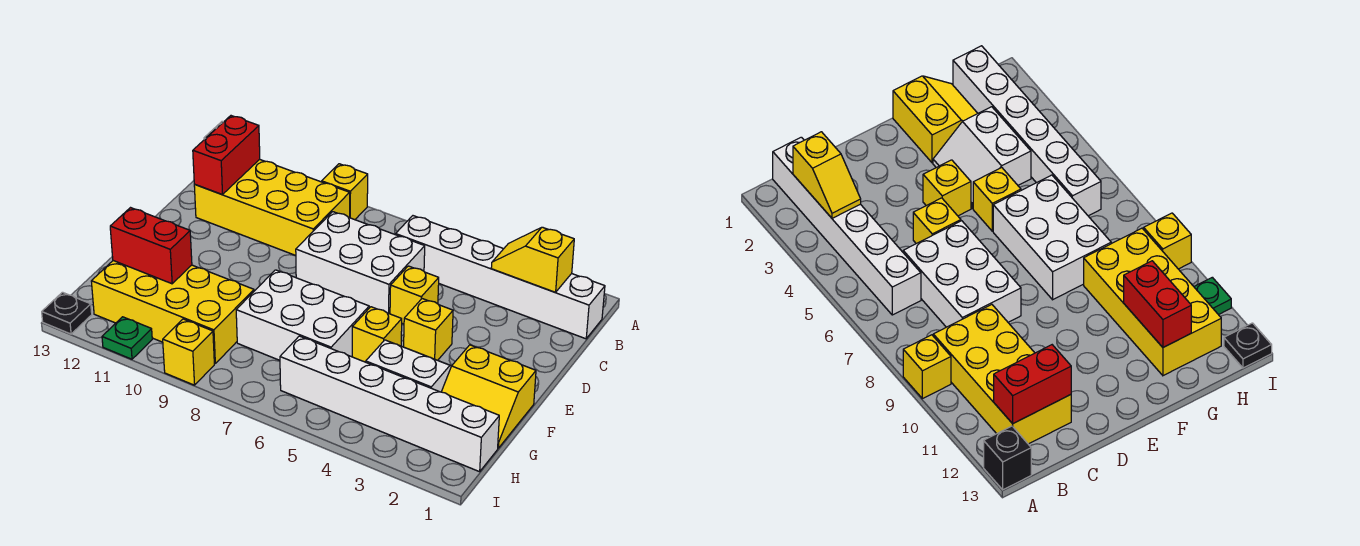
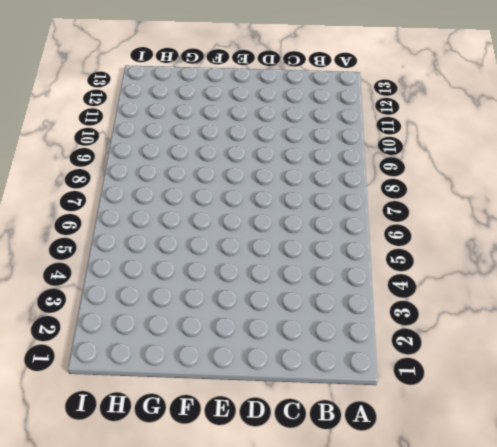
none -> yellow 1x1 brick [322,164,368,220]
none -> black 1x1 brick [984,426,1031,490]
none -> white 1x6 brick [396,216,605,339]

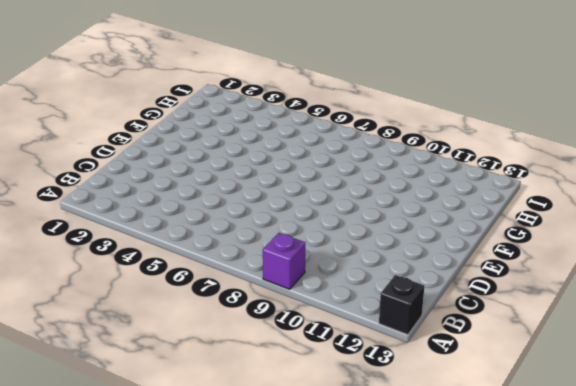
purple 1x1 brick [263,233,305,289] -> yellow 1x1 brick [322,164,368,220]
none -> white 1x6 brick [396,216,605,339]
none -> yellow 2x4 brick [194,159,350,255]
none -> white 2x3 brick [296,212,425,314]

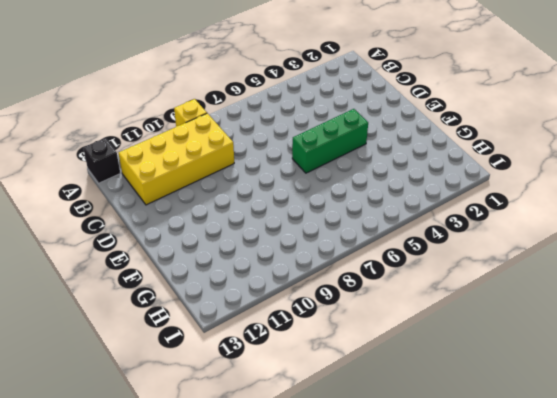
green 1x3 brick [292,109,368,173] -> yellow 1x1 brick [404,299,453,360]
none -> white 1x6 brick [396,216,605,339]
none -> white 2x3 brick [296,212,425,314]
none -> yellow 1x1 brick [390,266,439,324]

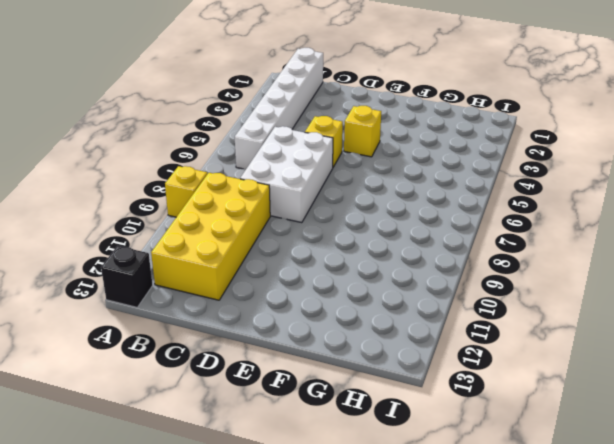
none -> yellow 2x2 slope [442,345,536,448]
none -> white 2x2 slope [366,340,451,392]
none -> yellow 1x1 brick [352,307,402,362]

